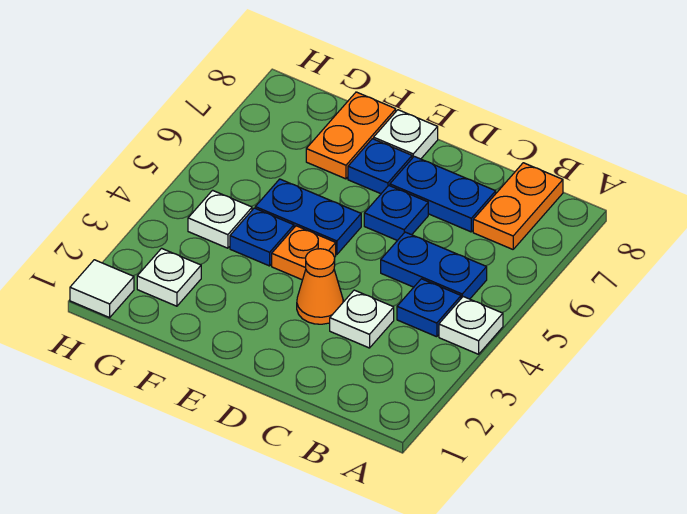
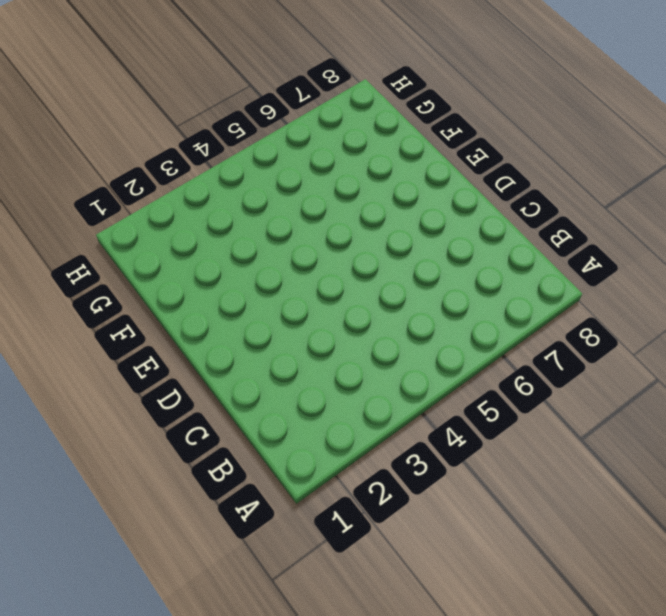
none -> white 1x1 plate [439,297,503,354]
none -> blue 1x1 plate [397,279,461,337]
none -> blue 1x2 plate [381,232,487,299]

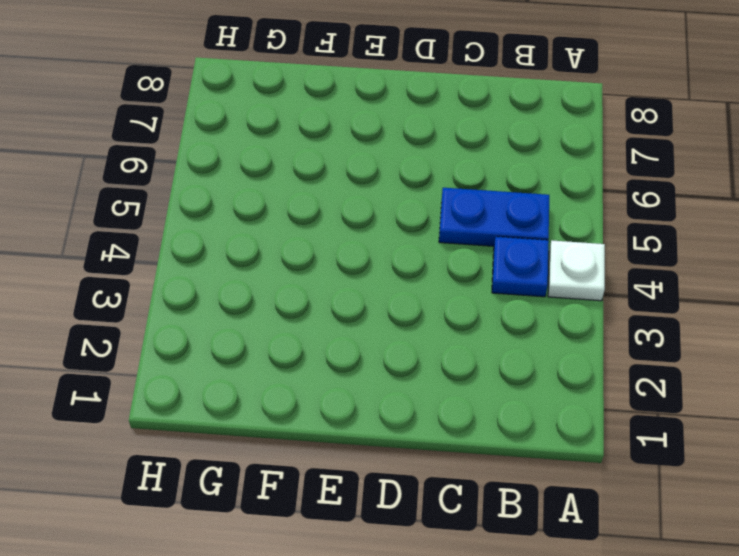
none -> orange 1x2 plate [473,163,563,249]
none -> white 1x1 plate [330,290,394,348]
none -> blue 1x2 plate [390,156,496,232]

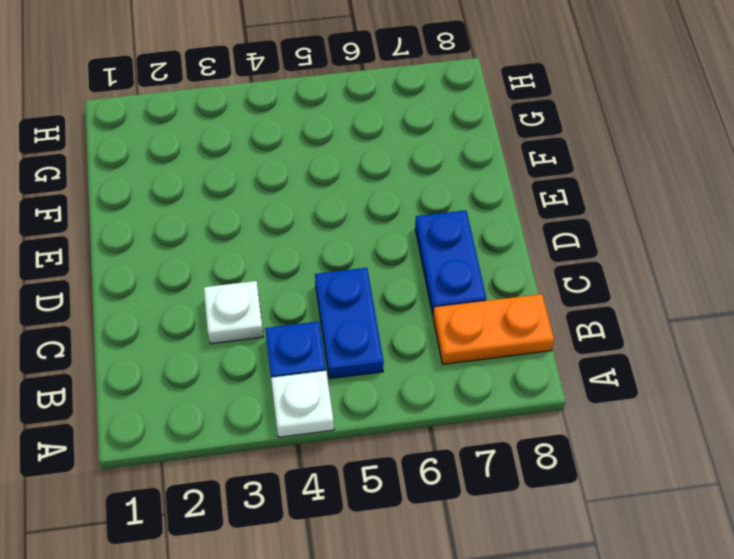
none -> orange 1x1 cone [297,249,343,324]
none -> blue 1x1 plate [364,186,428,240]
none -> orange 1x1 plate [272,226,336,280]

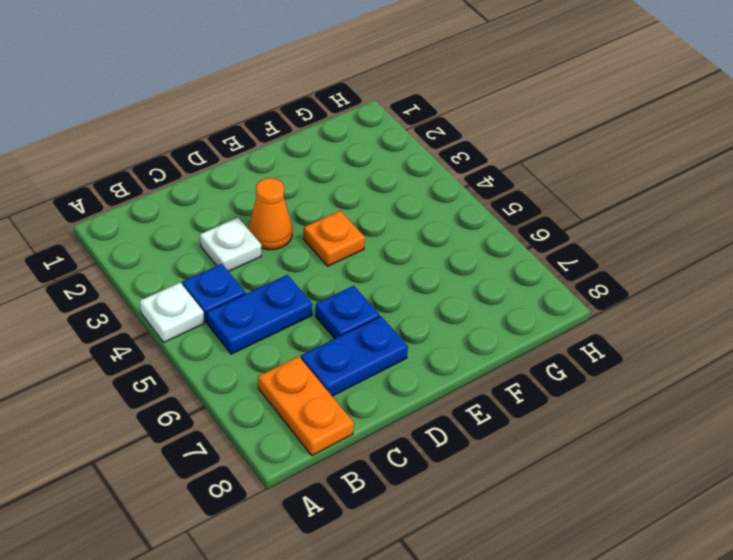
none -> blue 1x2 plate [255,179,361,255]
none -> blue 1x1 plate [348,139,412,194]
none -> white 1x1 plate [374,110,438,159]

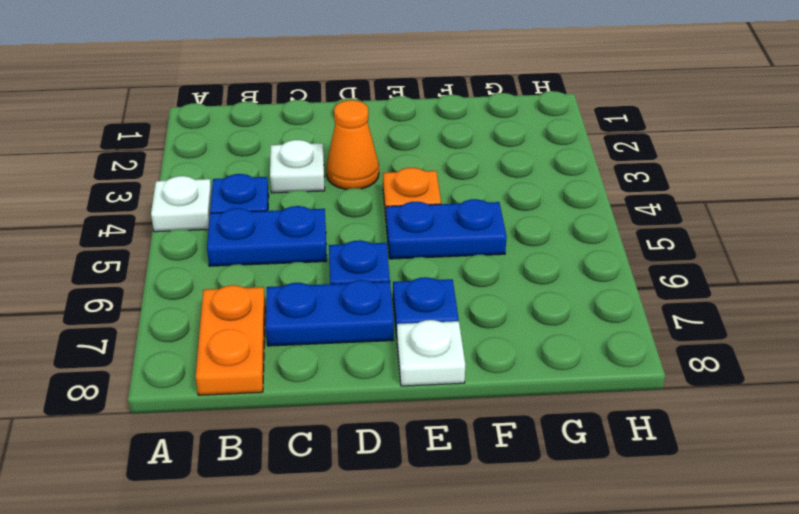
none -> blue 1x1 plate [230,208,294,266]
none -> orange 1x2 plate [306,92,396,179]
none -> white 1x1 plate [137,248,201,306]

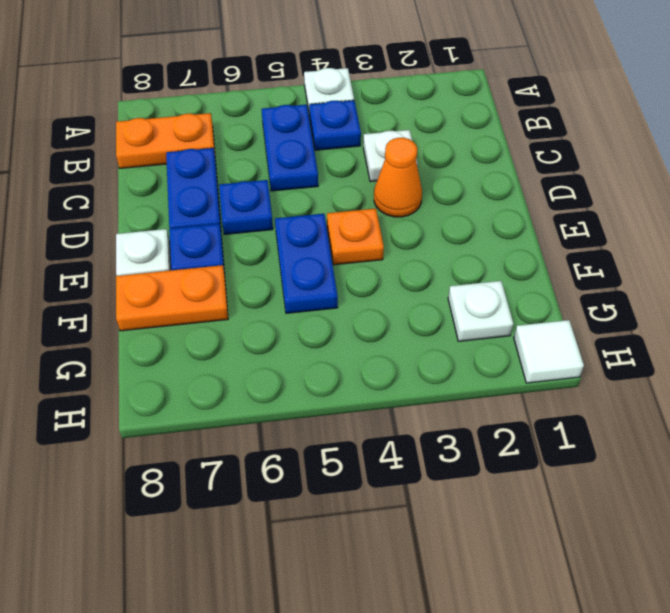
none -> blue 1x1 plate [230,208,294,266]
none -> white 1x1 plate [188,190,252,248]

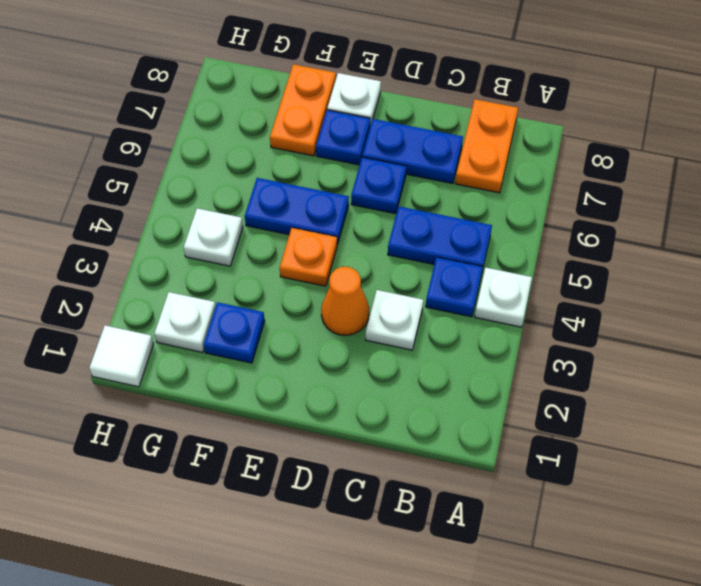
blue 1x1 plate [204,302,265,363] -> blue 1x1 plate moved to [230,208,294,266]

